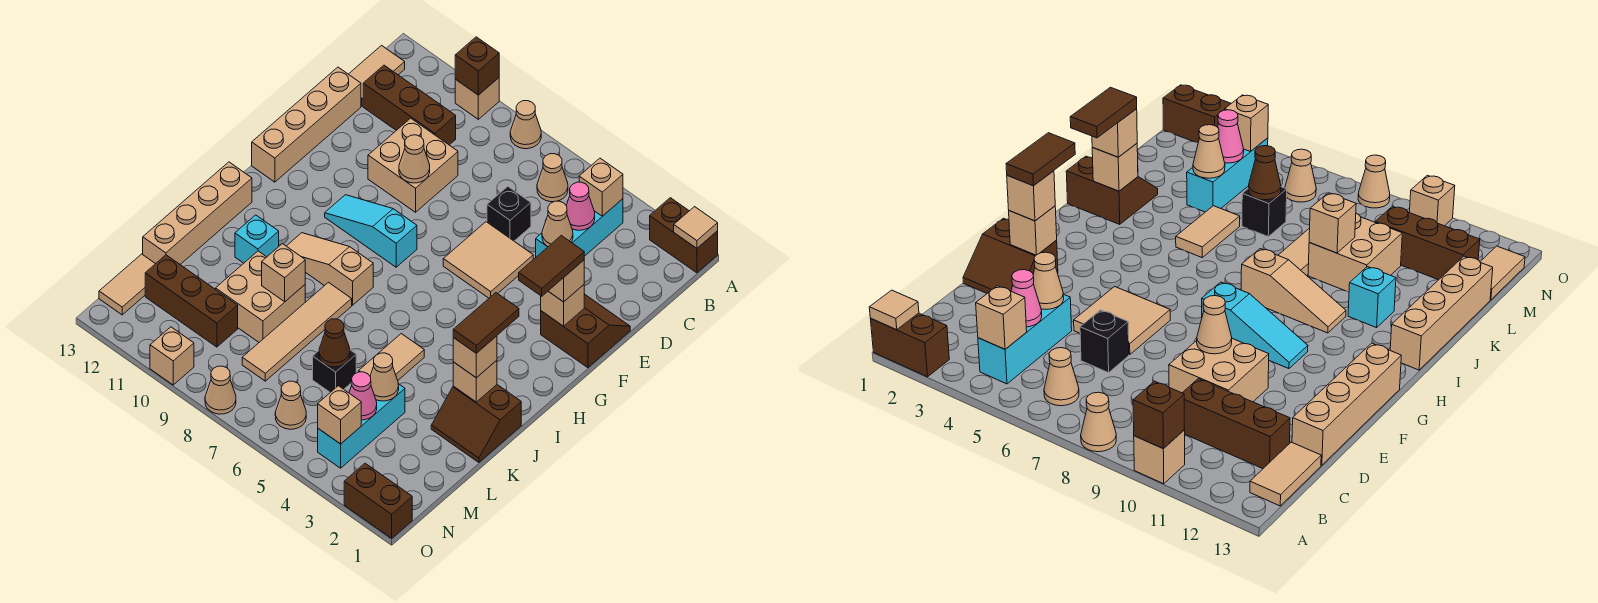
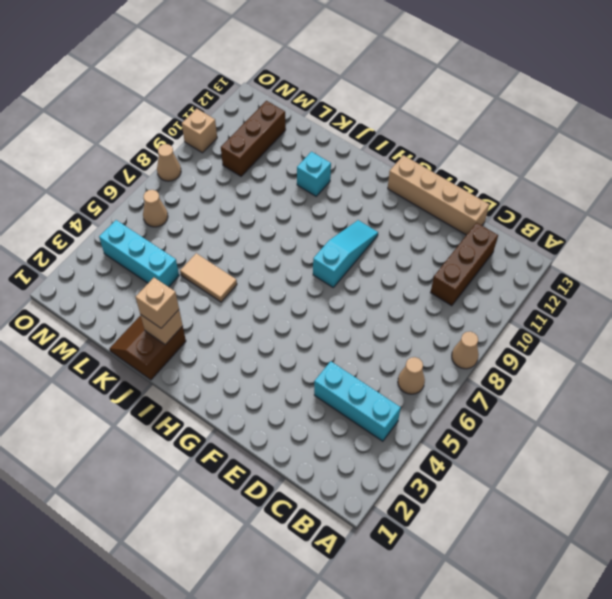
none -> brown 1x2 brick [650,198,718,273]
none -> tan 1x1 brick [455,78,499,119]
none -> tan 1x2 tile [349,46,405,106]
none -> black 1x1 brick [487,187,531,241]

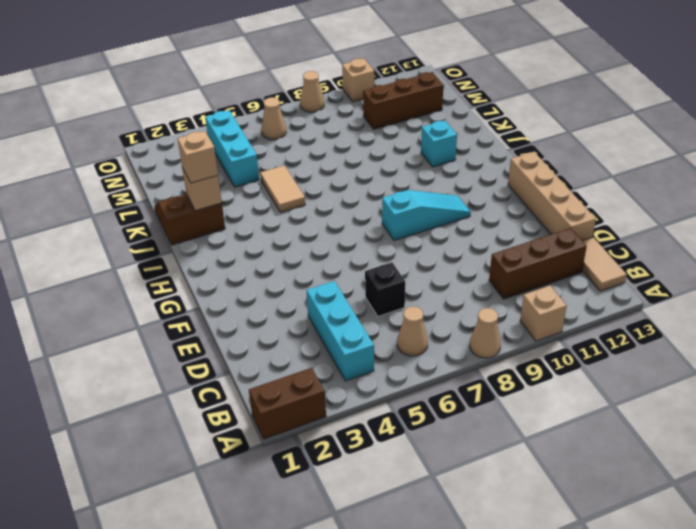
none -> tan 2x2 brick [368,118,458,212]
none -> brown 2x2 slope [541,294,630,368]
none -> tan 2x2 tile [443,222,533,298]
none -> tan 1x3 slope [287,233,373,305]

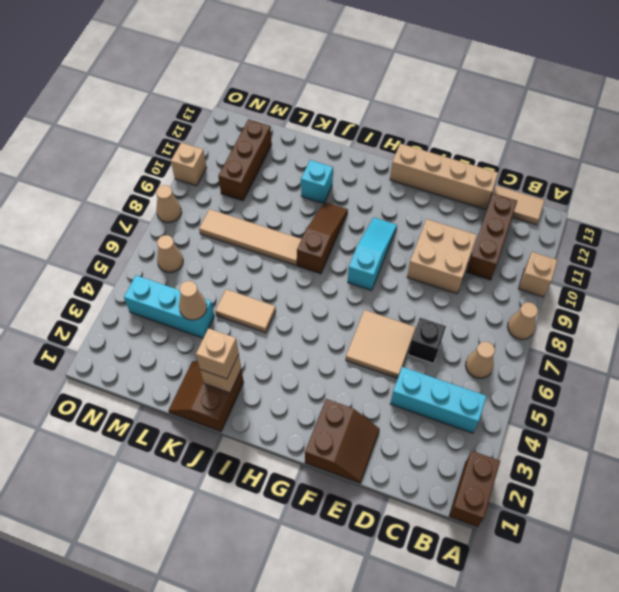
brown 1x3 slope [297,202,348,274] -> tan 1x3 slope [287,233,373,305]
none -> tan 1x4 brick [143,162,252,264]
none -> tan 2x2 brick [216,251,305,342]
none -> black 1x1 brick [313,350,356,392]
none -> tan 1x2 tile [99,254,155,315]

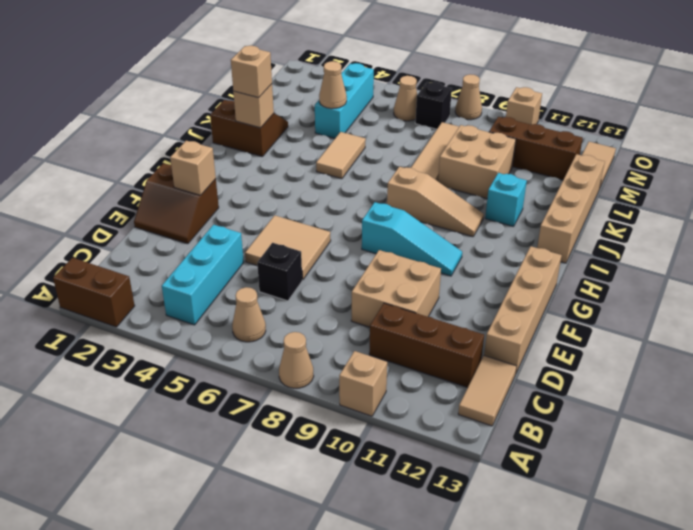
black 1x1 brick [415,82,452,129] -> black 1x1 brick moved to [313,350,356,392]
none -> brown 1x2 brick [344,463,412,538]
none -> tan 1x1 tile [674,207,718,248]
none -> brown 1x1 brick [455,37,499,95]
none -> tan 1x1 brick [579,158,623,216]

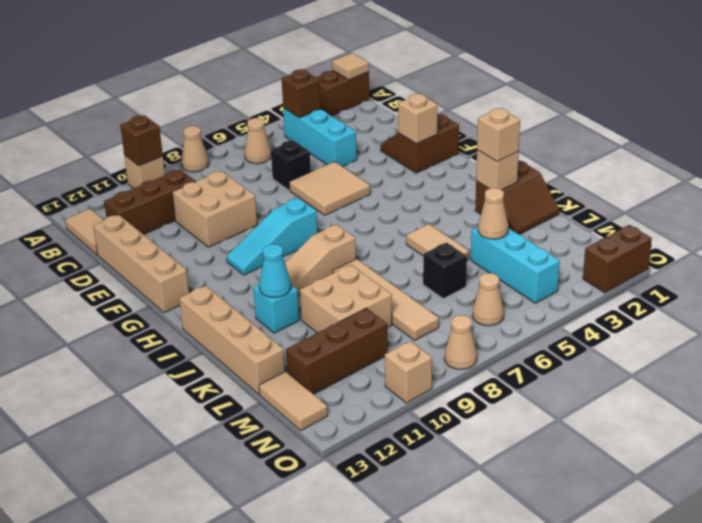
brown 1x1 brick [282,69,321,118] -> tan 1x1 brick [579,158,623,216]
cyan 1x1 cone [259,244,291,298] -> none
none -> pink 1x1 cone [566,182,595,230]
none -> tan 1x1 cone [542,201,573,247]
none -> tan 1x1 cone [399,135,430,183]
none -> tan 1x1 brick [262,244,305,302]

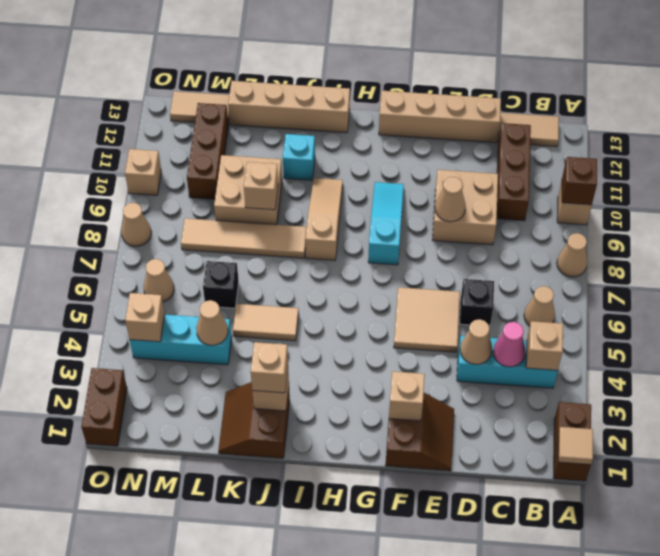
none -> brown 1x1 cone [319,319,350,367]
none -> pink 1x1 cone [349,372,377,420]
none -> tan 1x1 brick [549,260,584,302]
none -> brown 1x2 tile [519,236,584,296]

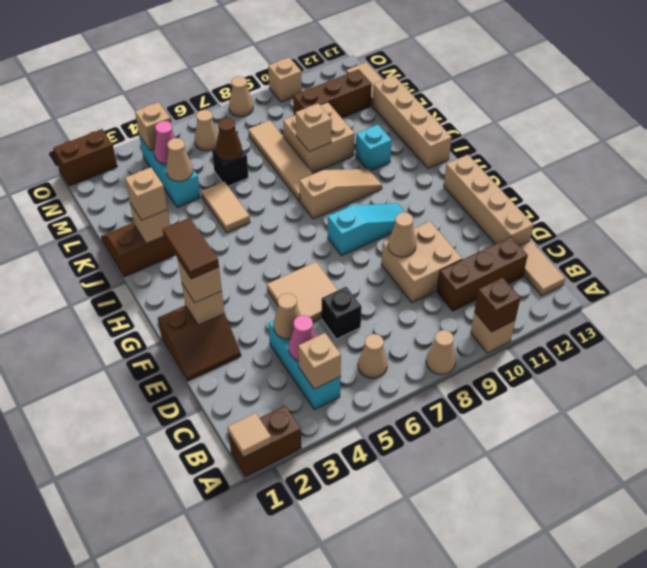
none -> brown 1x2 tile [453,293,519,353]

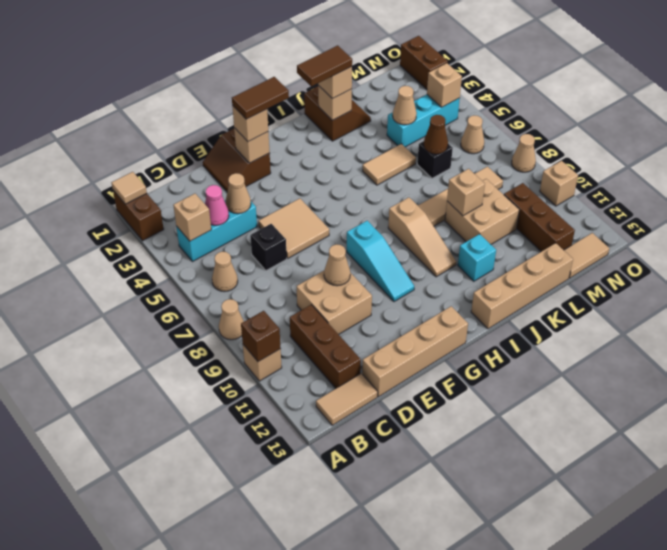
none -> pink 1x1 cone [349,372,377,420]

